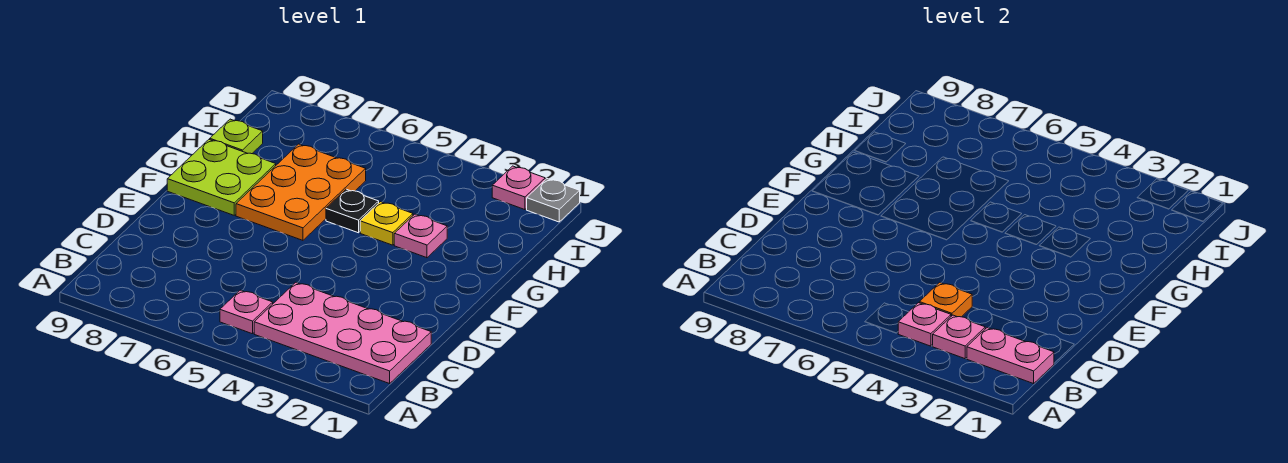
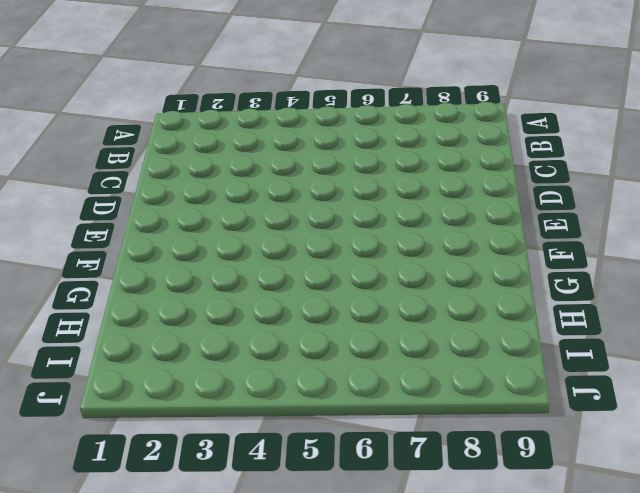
none -> pink 2x4 plate [254,282,431,384]
none -> pink 1x1 plate [220,290,273,334]
none -> orange 2x3 plate [236,144,366,240]

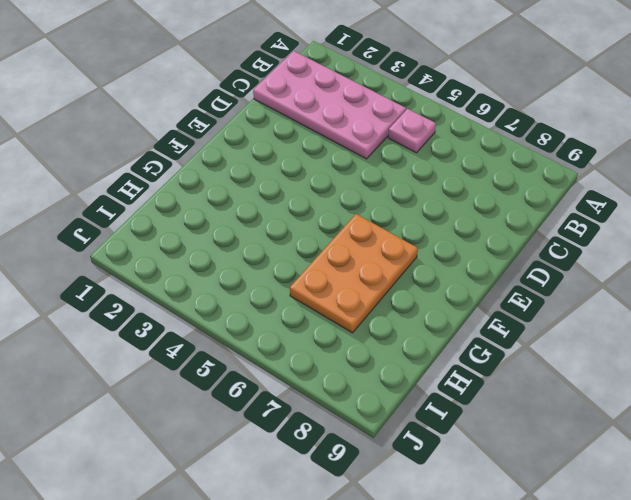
none -> lime 2x2 plate [167,139,276,215]
none -> pink 1x1 plate [394,214,447,258]
none -> yellow 1x1 plate [360,202,413,245]

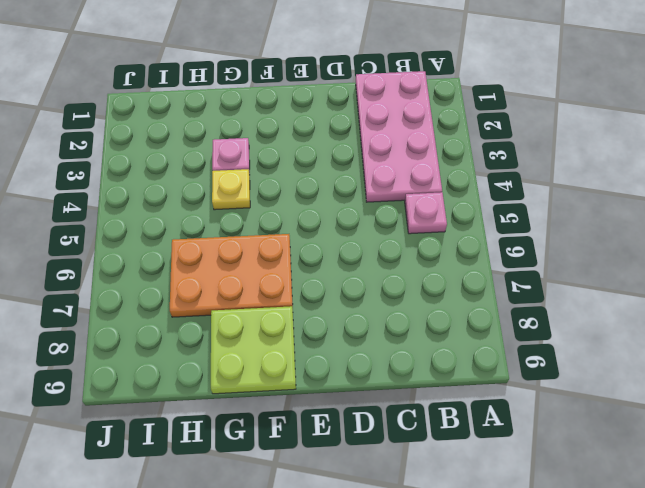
none -> black 1x1 plate [326,189,379,233]
none -> lime 1x1 plate [210,119,263,154]
none -> grey 1x1 plate [527,179,580,222]

